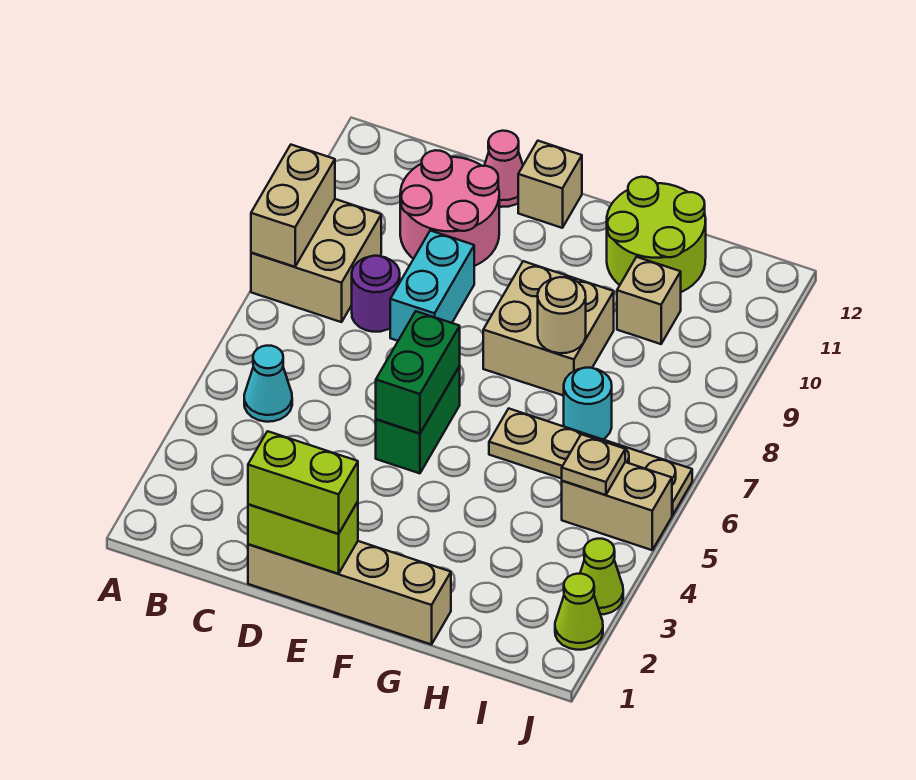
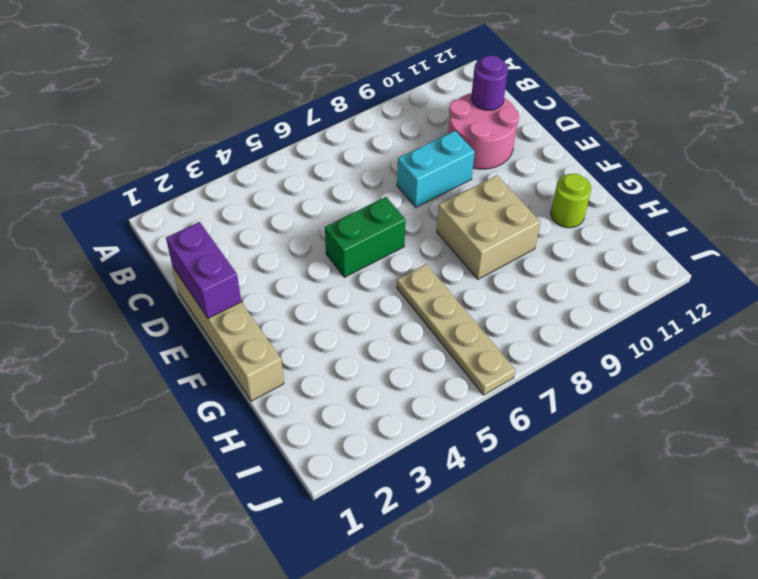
purple 1x1 round brick [471,55,508,110] -> purple 1x1 round brick moved to [352,256,400,332]
purple 1x2 brick [166,222,241,319] -> lime 1x2 brick [248,502,358,574]
lime 1x1 round brick [551,174,591,228] -> lime 2x2 round brick [607,177,706,292]
none -> tan 2x2 brick [251,199,381,322]
none -> cyan 1x1 cone [244,346,292,422]
none -> pink 1x1 cone [484,131,523,207]

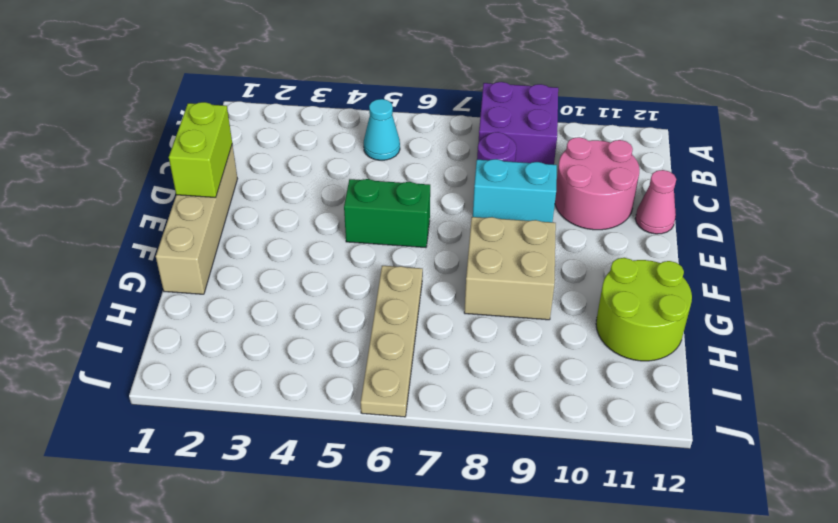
purple 2x2 brick [479,82,558,165] -> tan 2x2 brick [251,199,381,322]
none -> tan 1x1 brick [518,141,582,228]
none -> cyan 1x1 round brick [564,368,612,439]
none -> tan 1x1 brick [617,257,681,344]

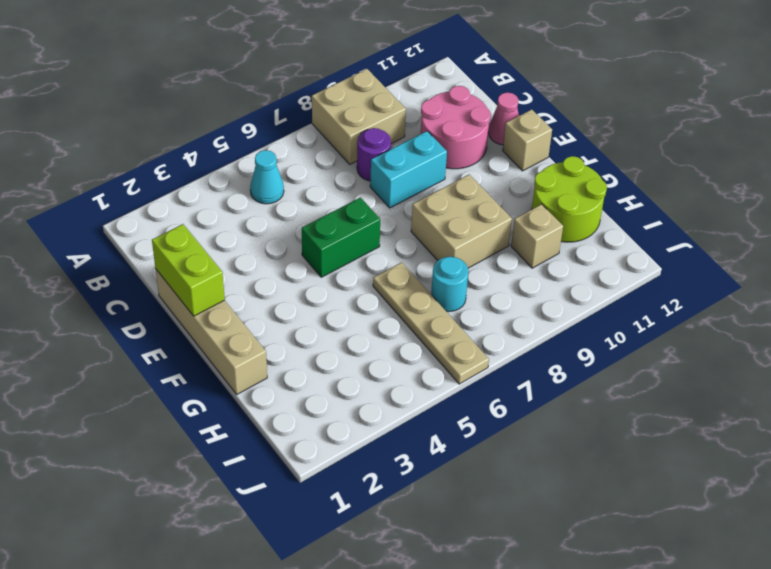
none -> tan 1x2 brick [562,462,672,550]
none -> lime 1x1 cone [555,574,603,650]
none -> lime 1x1 cone [580,539,623,615]

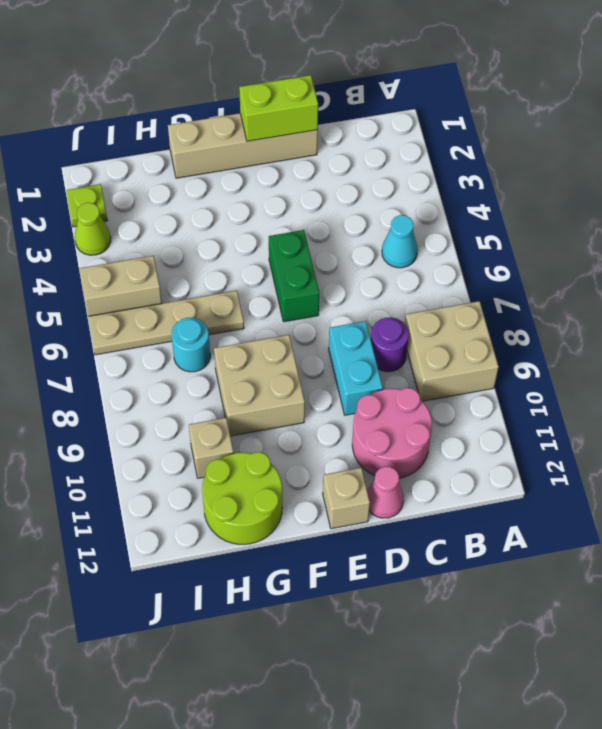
lime 1x1 plate [66,184,108,227] -> lime 1x1 cone [555,574,603,650]
none -> tan 1x2 brick [251,145,335,267]
none -> green 1x2 brick [376,311,460,433]
none -> tan 1x1 round brick [538,277,586,353]

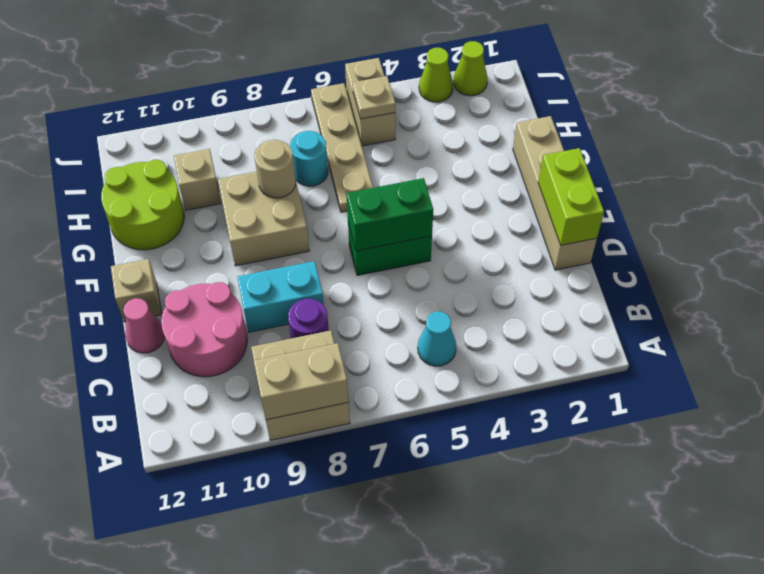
none -> lime 1x2 brick [248,431,358,534]

